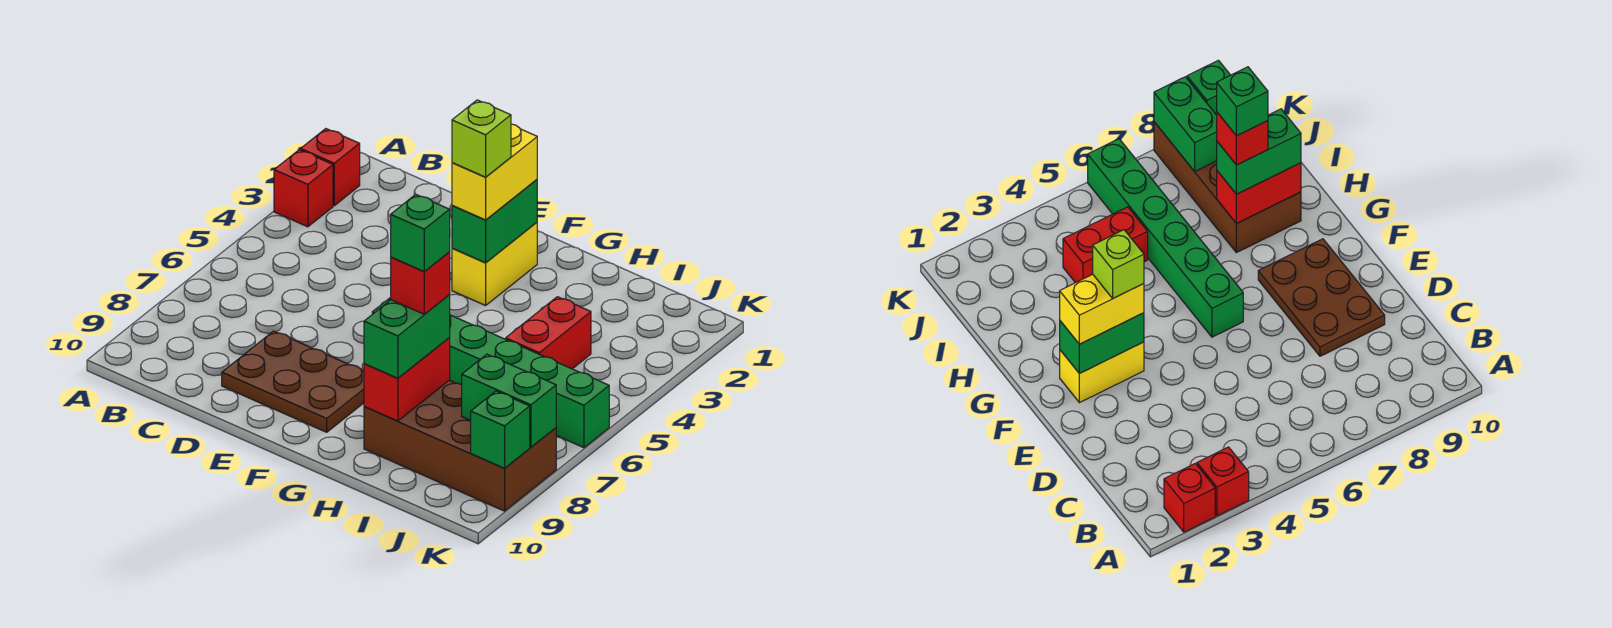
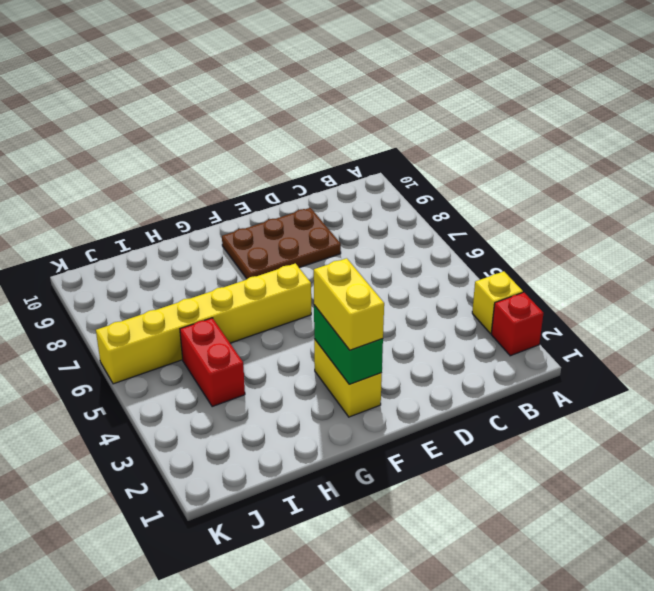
yellow 1x1 brick [472,271,523,334] -> red 1x1 brick [274,150,333,227]
yellow 1x6 brick [96,263,311,384] -> green 1x6 brick [372,297,609,448]
none -> brown 2x4 brick [364,380,556,511]
none -> red 1x2 brick [364,338,450,421]
none -> green 1x2 brick [462,354,556,447]

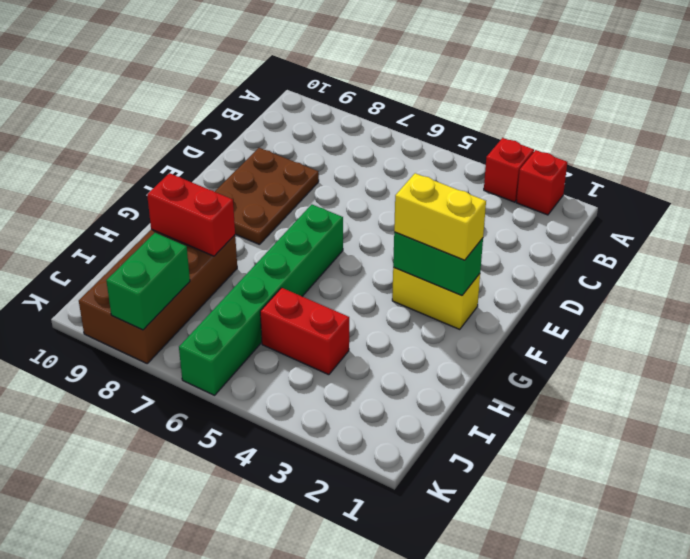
none -> green 1x1 brick [471,391,530,468]
none -> green 1x2 brick [364,295,450,378]
none -> lime 1x1 brick [452,100,511,177]

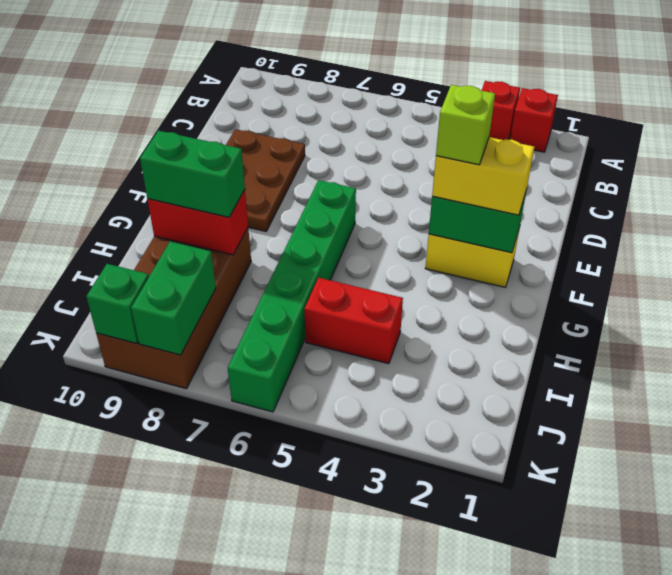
none -> red 1x1 brick [391,252,450,314]
none -> green 1x1 brick [391,194,450,272]

